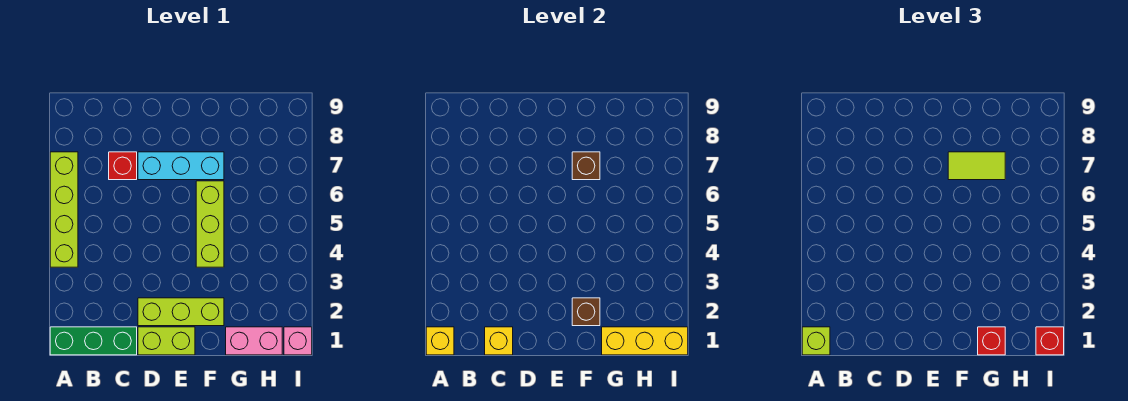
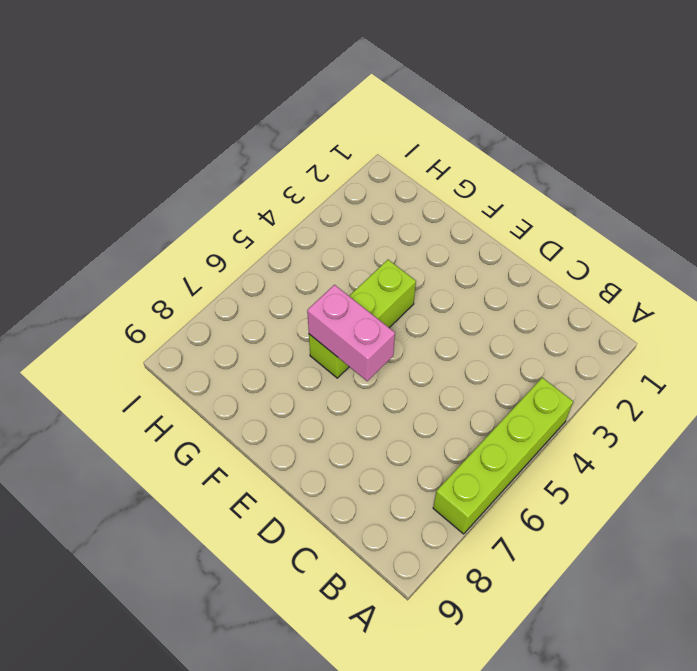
pink 1x2 brick [307,285,395,381] -> pink 1x2 brick moved to [226,327,282,355]
none -> green 1x3 brick [50,327,137,355]
none -> red 1x1 brick [109,152,137,180]
none -> lime 1x2 brick [138,327,195,355]

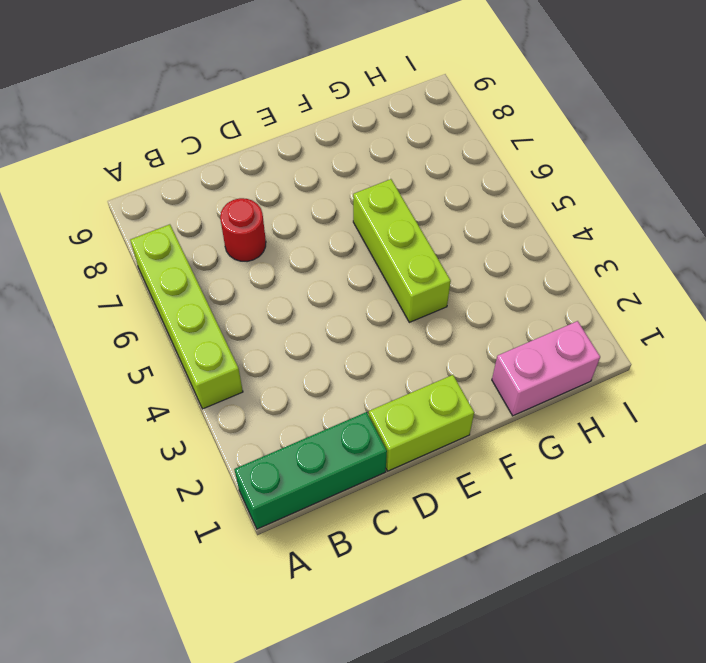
red 1x1 round brick [220,198,266,261] -> red 1x1 brick [109,152,137,180]
none -> lime 1x3 brick [138,298,224,326]
none -> cyan 1x3 brick [138,152,224,180]
none -> pink 1x1 brick [284,327,312,355]

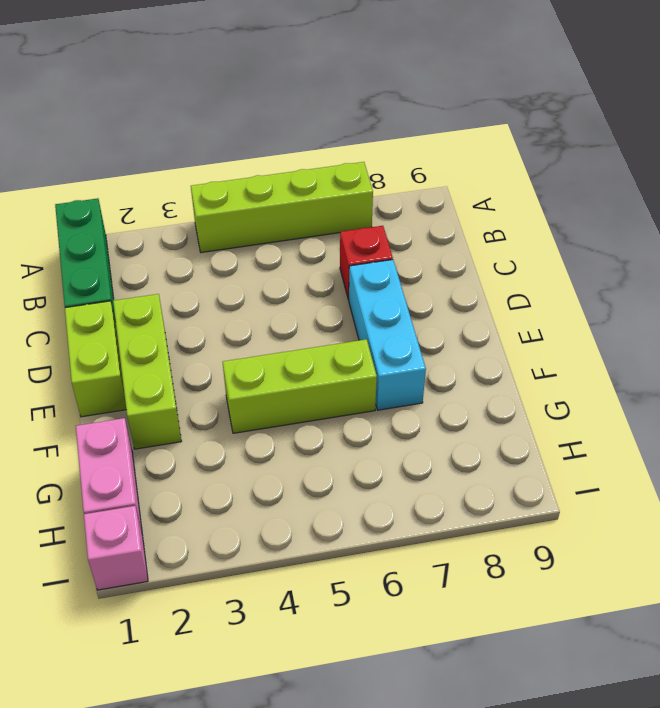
none -> yellow 1x1 brick [426,327,454,355]
none -> yellow 1x1 brick [485,327,513,355]
none -> brown 1x1 brick [572,298,600,326]

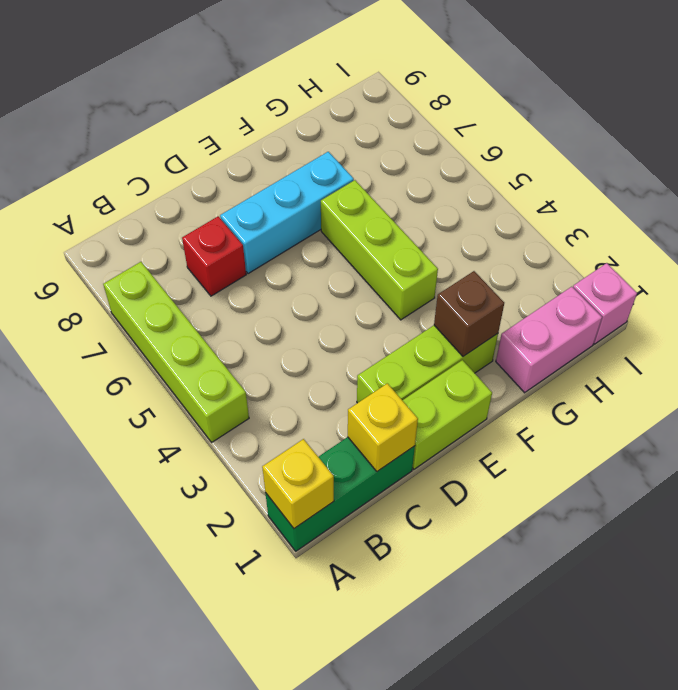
none -> brown 1x1 brick [572,152,600,180]
none -> yellow 1x3 brick [602,327,688,355]
none -> lime 1x1 brick [802,327,830,355]

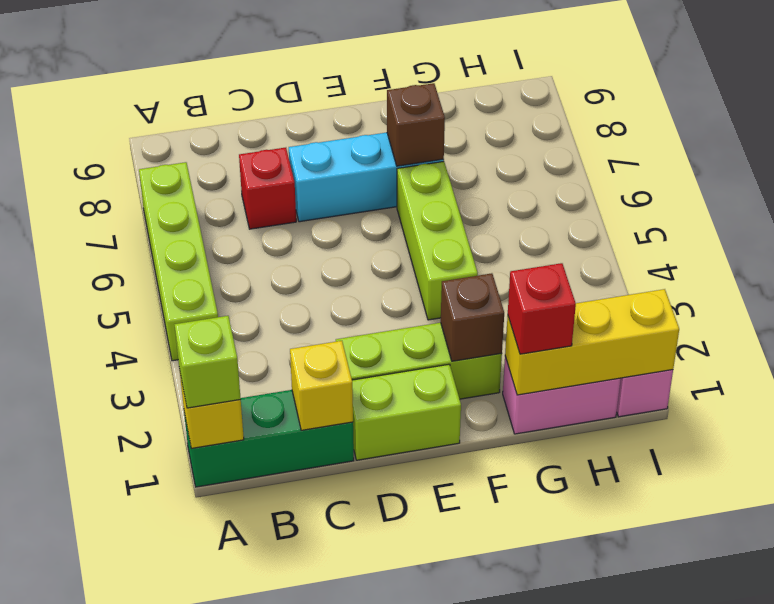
none -> lime 1x2 tile [948,152,1005,180]
none -> red 1x1 brick [1036,327,1064,355]

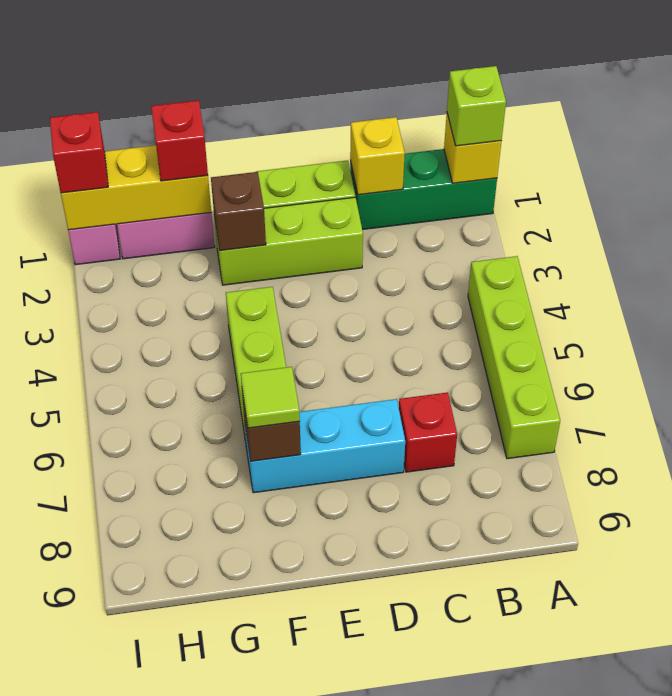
lime 1x1 tile [241,367,300,428] -> lime 1x2 tile [948,152,1005,180]

